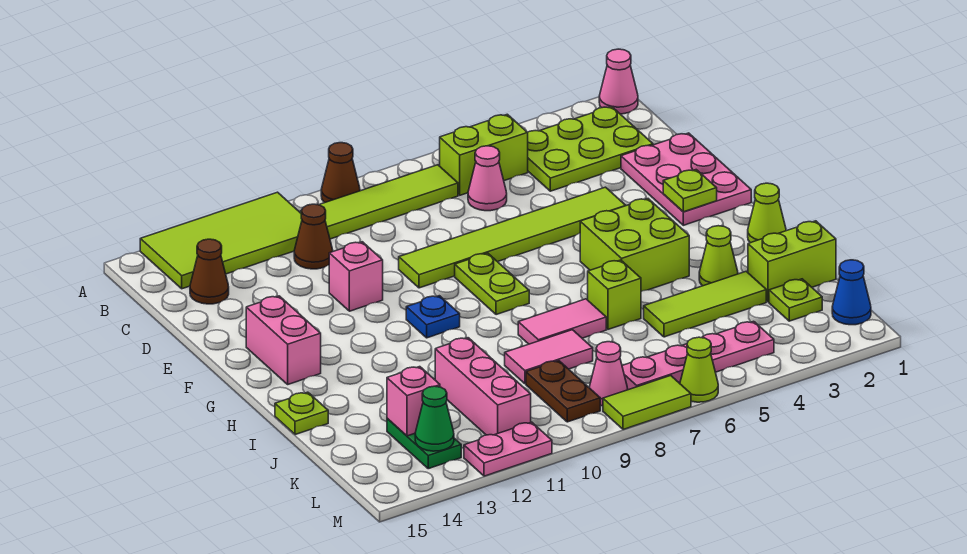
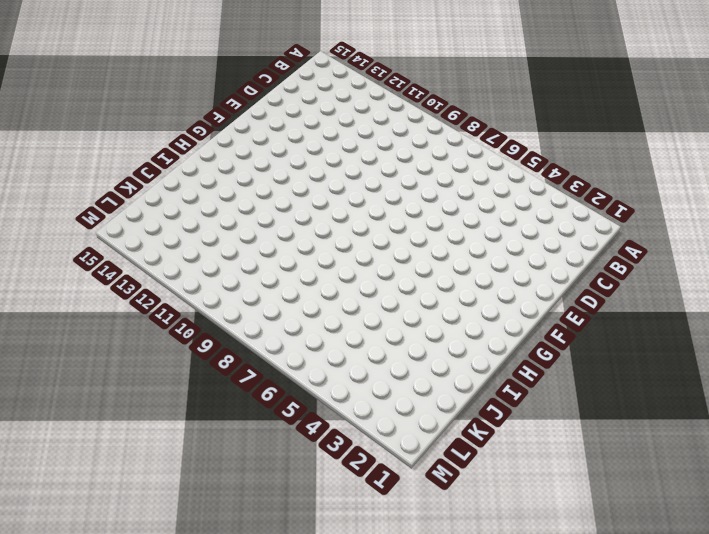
none -> pink 1x1 cone [599,49,638,114]
none -> brown 1x1 cone [321,143,360,203]
none -> lime 2x4 tile [140,192,302,289]
none -> lime 2x3 plate [528,106,653,191]

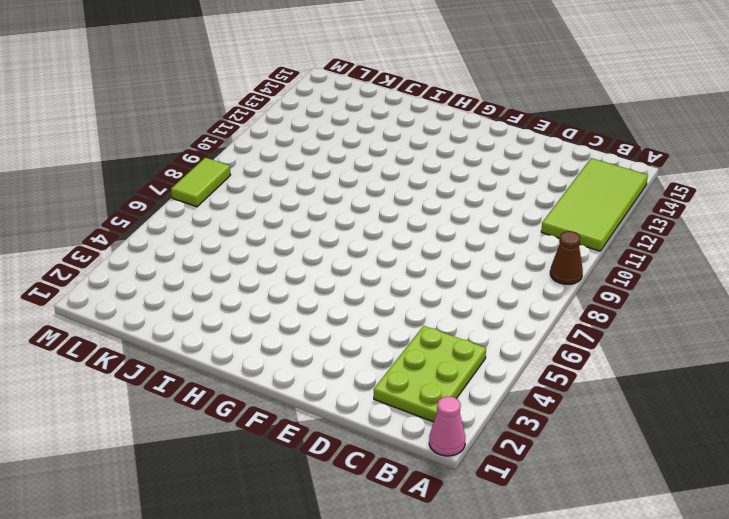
none -> lime 1x2 brick [440,114,528,195]
none -> lime 1x4 tile [320,165,458,239]
none -> pink 1x1 cone [468,146,507,211]
none -> brown 1x1 cone [294,204,333,269]

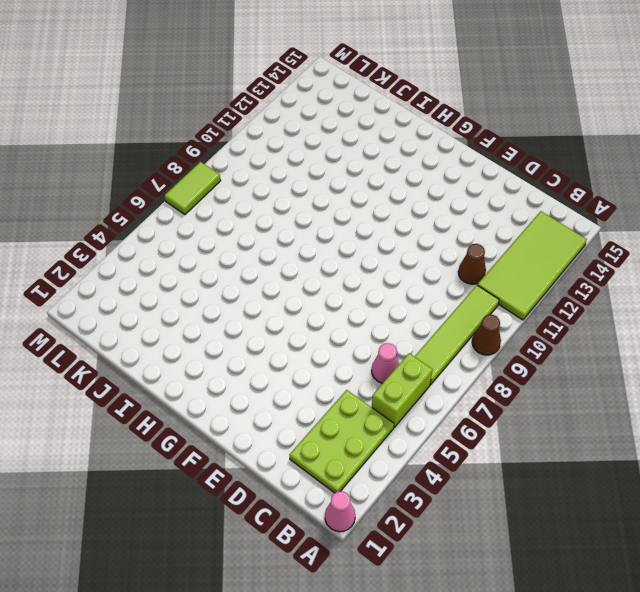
none -> brown 1x1 cone [190,239,229,304]
none -> pink 2x3 plate [621,133,751,225]
none -> lime 1x6 tile [399,187,626,288]
none -> pink 1x1 brick [329,242,383,311]

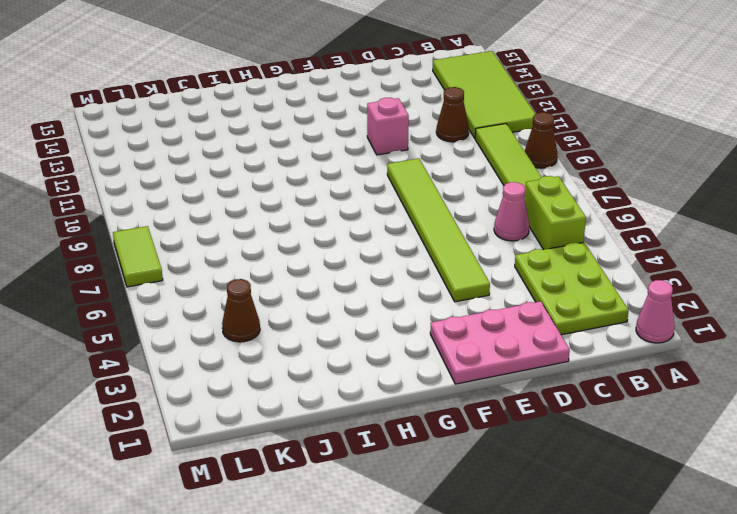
brown 1x1 cone [222,279,260,342] -> brown 1x1 cone moved to [190,239,229,304]
none -> lime 1x2 plate [455,253,529,315]
none -> pink 1x2 brick [246,296,321,384]
none -> lime 2x2 brick [580,199,689,292]
none -> blue 1x1 plate [406,296,460,338]

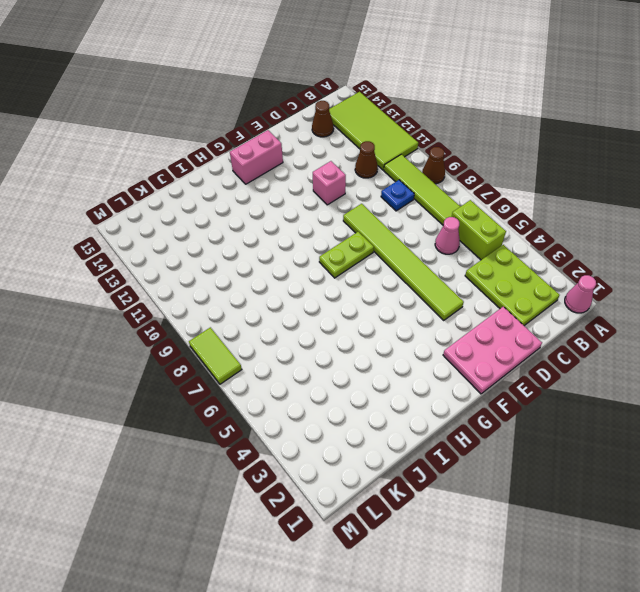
blue 1x1 plate [381,180,414,211] -> blue 1x1 plate moved to [406,296,460,338]
none -> lime 2x2 brick [580,199,689,292]
none -> lime 1x1 cone [748,183,786,243]
none -> lime 1x1 cone [699,226,738,286]
none -> lime 1x1 brick [588,260,641,329]

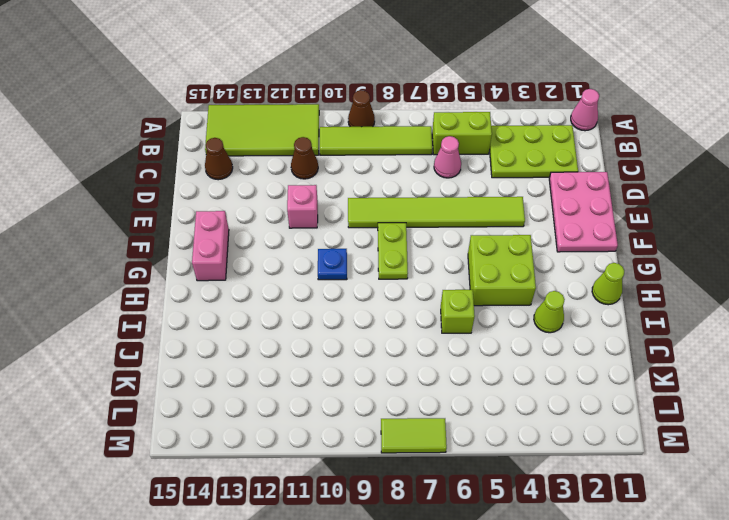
none -> pink 1x2 tile [518,299,606,344]
none -> lime 1x1 plate [275,392,328,435]
none -> lime 1x2 brick [748,221,836,302]
none -> lime 1x3 tile [644,271,766,337]

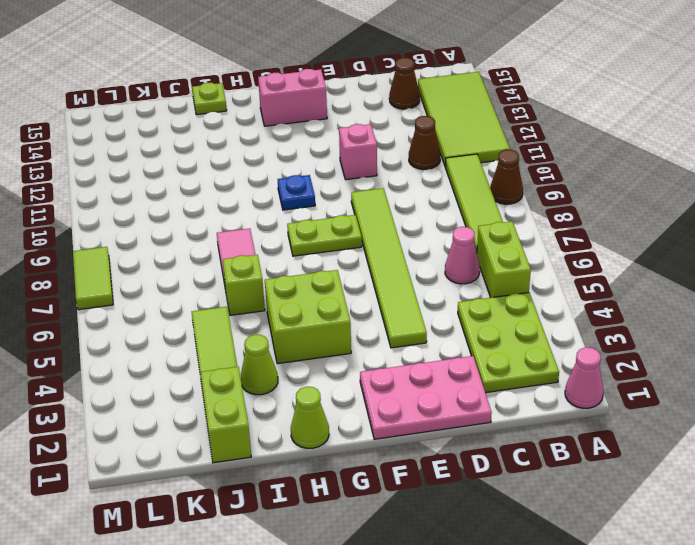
none -> pink 1x2 tile [505,330,593,384]
none -> pink 1x3 brick [435,338,531,435]
none -> lime 1x1 plate [769,279,822,321]
none -> brown 1x2 plate [526,361,600,422]

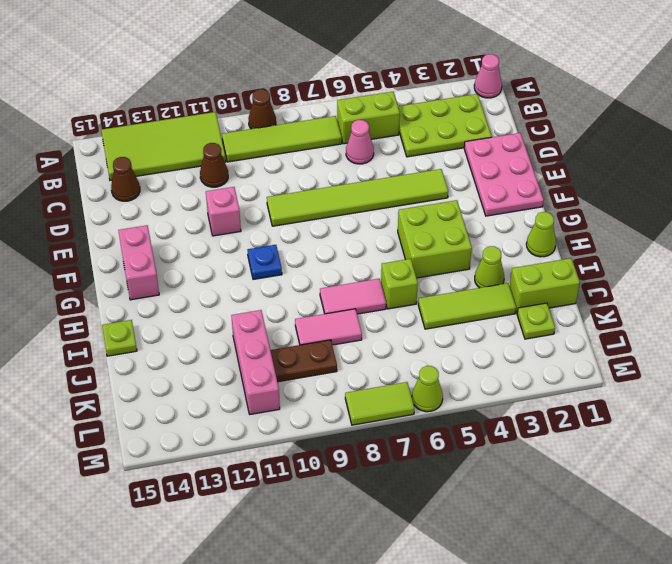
brown 1x2 plate [270,340,337,382] -> brown 1x2 plate turned to [526,361,600,422]
none -> lime 1x2 plate [455,253,529,315]
none -> green 1x2 plate [387,418,461,469]
none -> blue 1x1 cone [832,260,871,325]
none -> pink 1x4 plate [622,321,774,390]

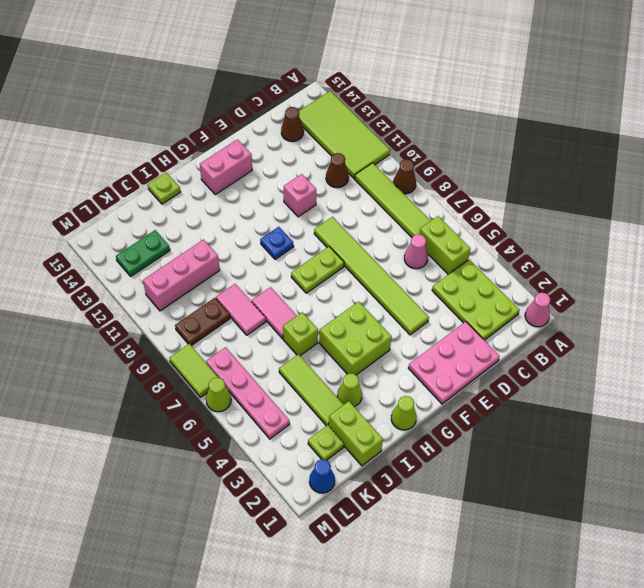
none -> pink 1x1 cone [589,342,628,406]
none -> pink 1x2 plate [464,422,552,476]
none -> lime 1x1 plate [663,170,717,212]
none -> pink 1x1 brick [387,367,440,436]

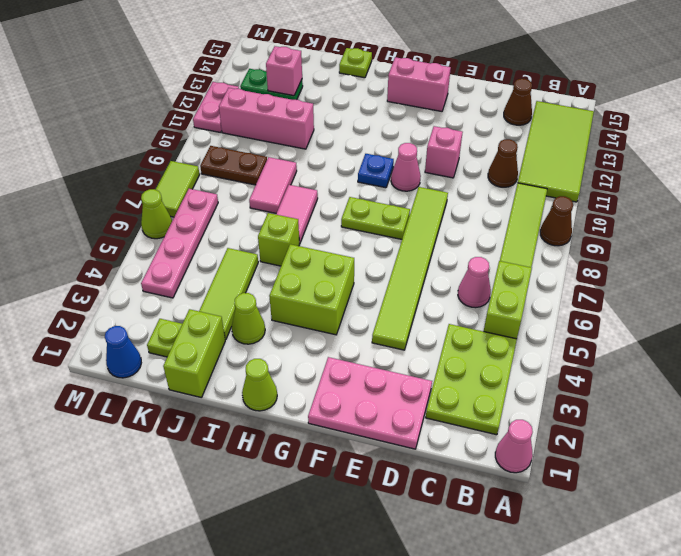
pink 1x1 cone [391,143,421,191] -> pink 1x1 cone moved to [589,342,628,406]
none -> lime 1x1 plate [663,170,717,212]
none -> green 1x1 cone [415,386,454,451]

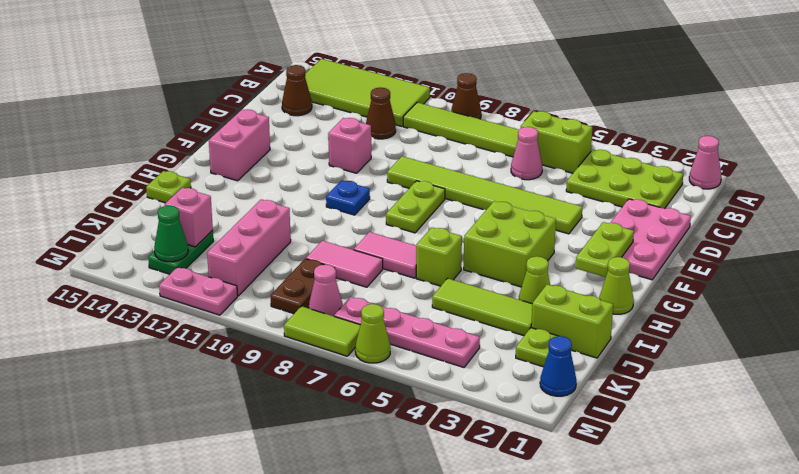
lime 1x2 plate [575,222,634,277] -> lime 1x1 plate [663,170,717,212]

